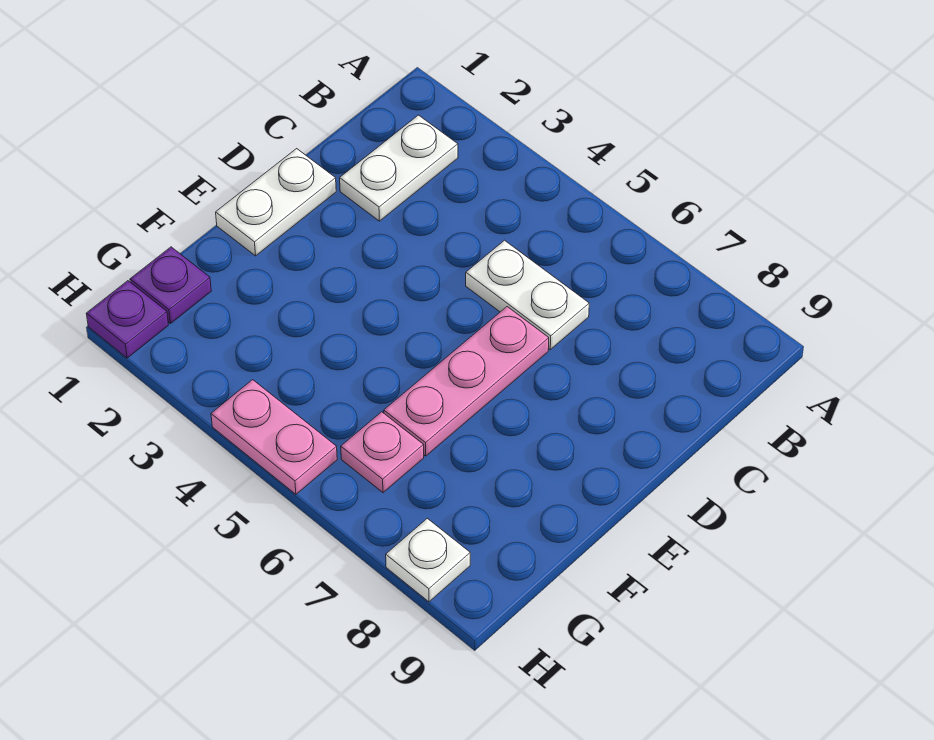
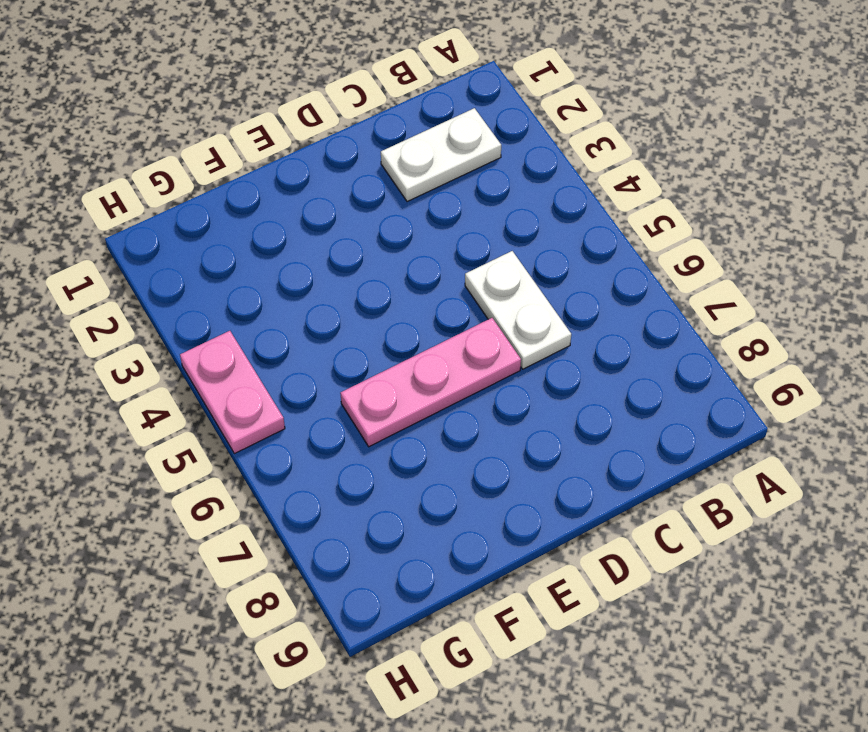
none -> white 1x2 plate [216,149,336,256]
none -> purple 1x1 plate [130,247,211,323]

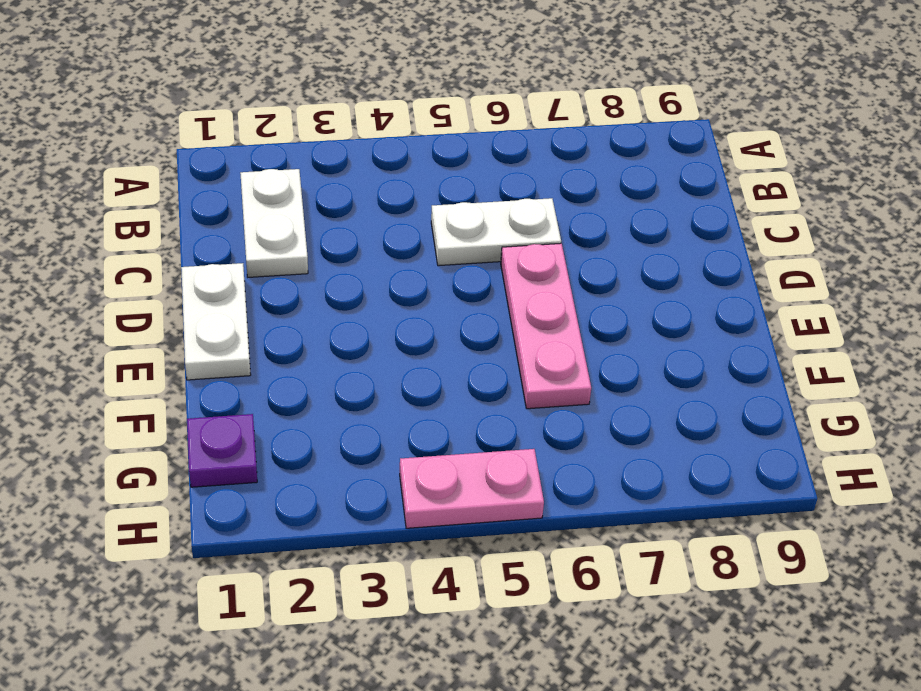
none -> pink 1x1 plate [341,412,424,493]
none -> purple 1x1 plate [86,281,168,358]

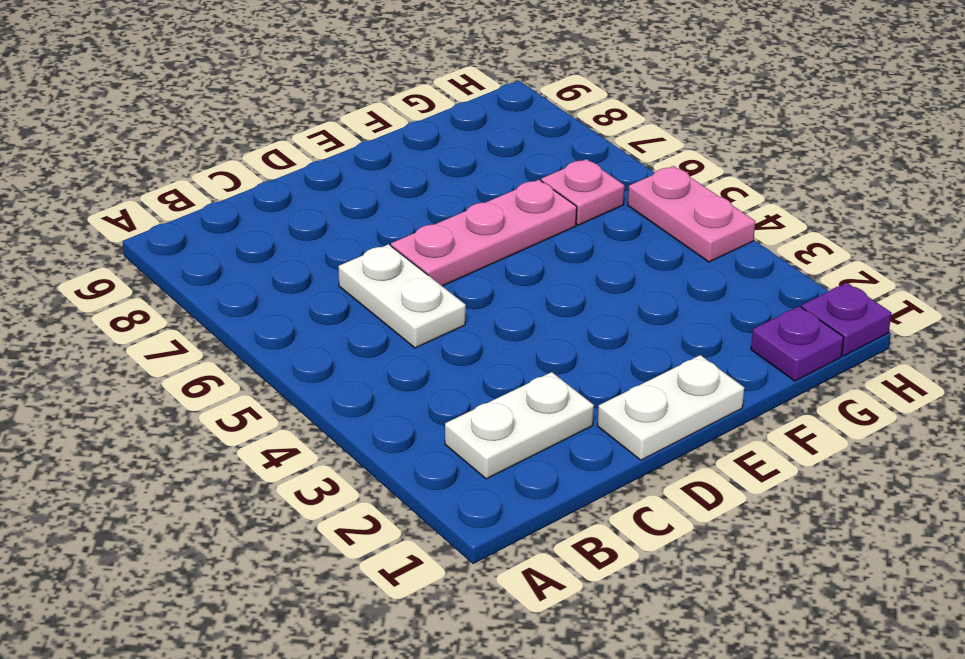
none -> white 1x1 plate [386,518,470,602]

